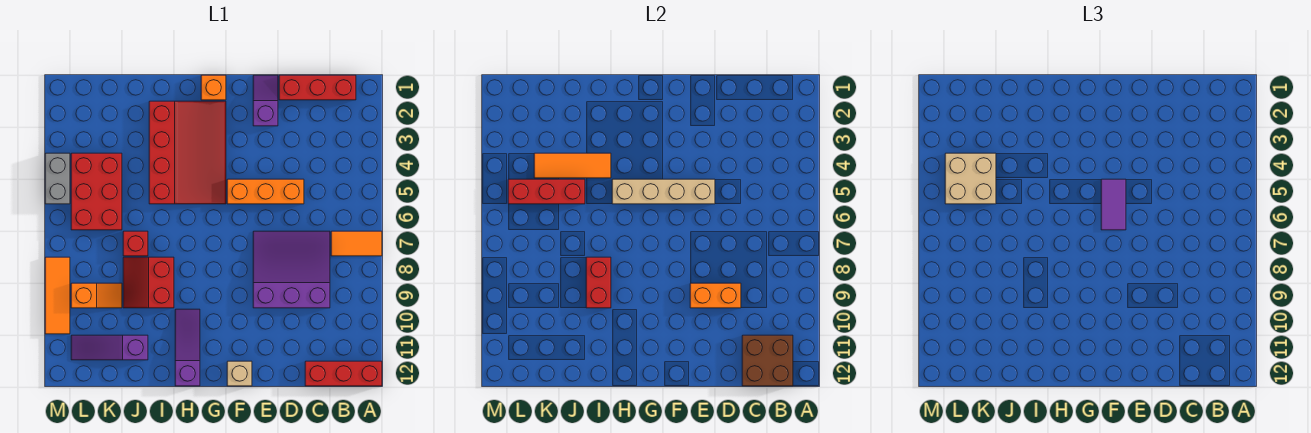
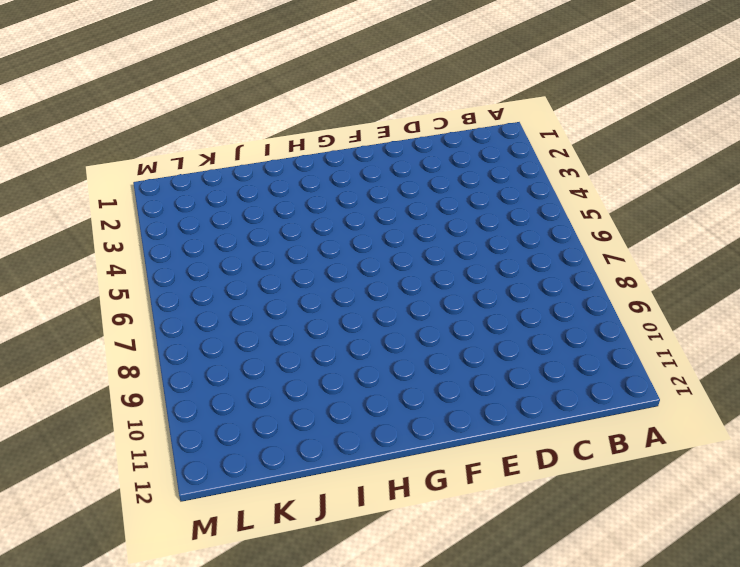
none -> orange 1x2 tile [331,231,382,256]
none -> red 1x3 brick [305,361,382,386]
none -> red 1x3 brick [279,75,356,100]

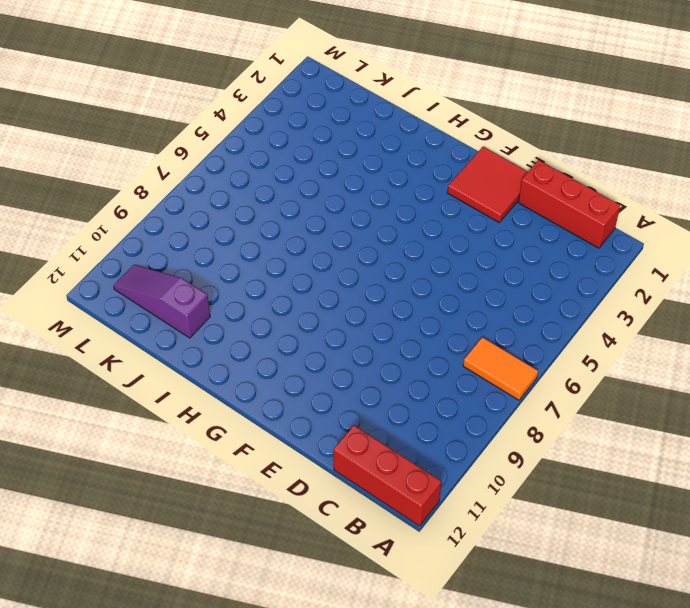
red 2x2 tile [447,147,528,222] -> purple 1x2 slope [253,75,278,126]
none -> purple 3x3 slope [253,231,330,308]
none -> orange 1x3 brick [227,179,304,204]
none -> tan 1x1 brick [227,361,252,386]

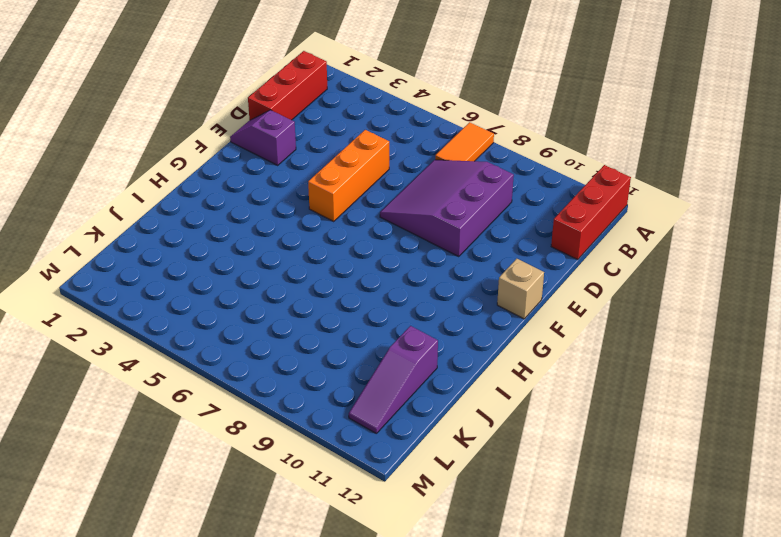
none -> orange 1x1 brick [201,75,226,100]
none -> red 3x4 slope [149,101,226,204]
none -> purple 1x3 slope [175,309,200,386]

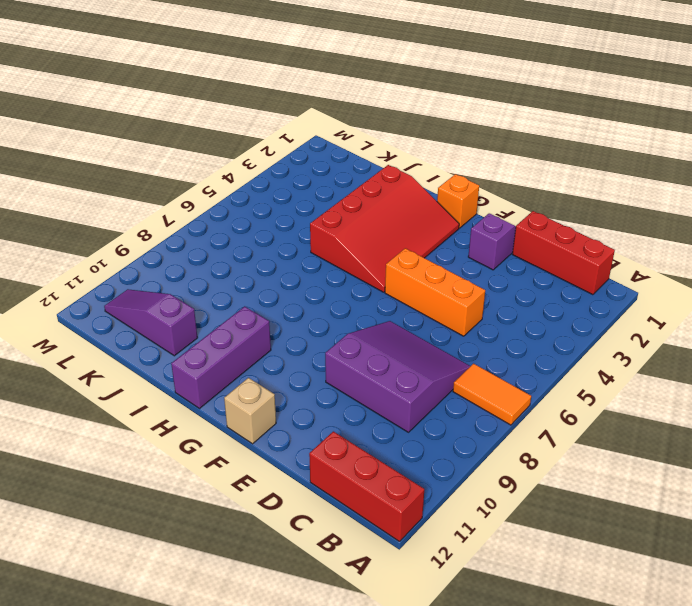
purple 1x3 brick [171,306,271,408] -> purple 1x3 slope [175,309,200,386]
none -> red 2x2 slope [123,257,174,308]
none -> red 1x1 brick [123,231,148,256]
none -> red 2x3 brick [71,153,122,230]

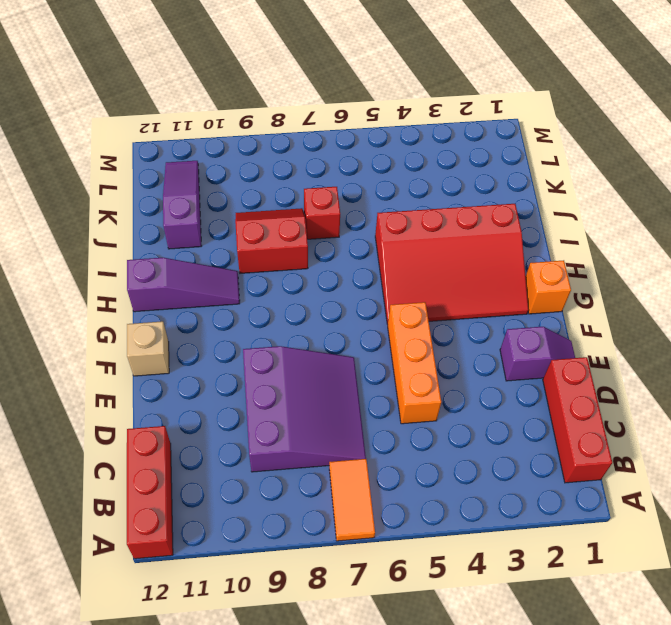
none -> red 2x3 brick [71,153,122,230]
none -> orange 1x2 slope [71,283,122,308]
none -> grey 1x2 brick [45,153,70,204]

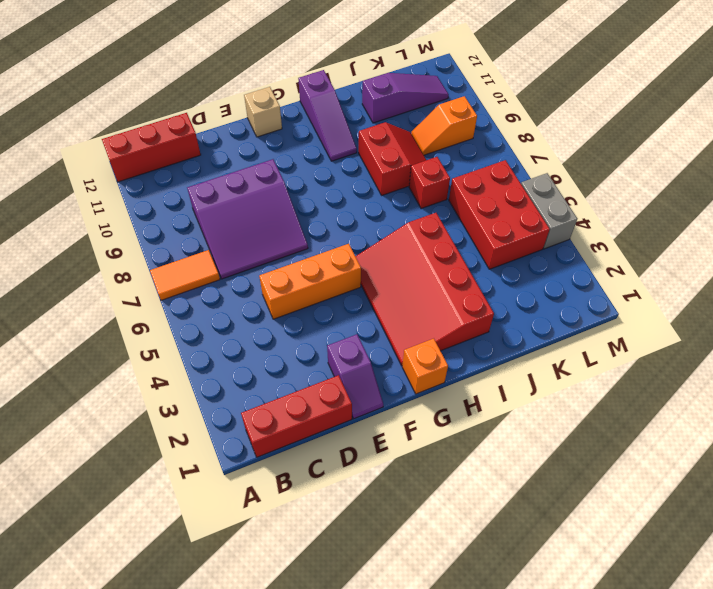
none -> orange 1x3 tile [45,257,70,334]
none -> brown 2x2 brick [742,335,793,386]
none -> orange 1x2 brick [690,283,741,308]

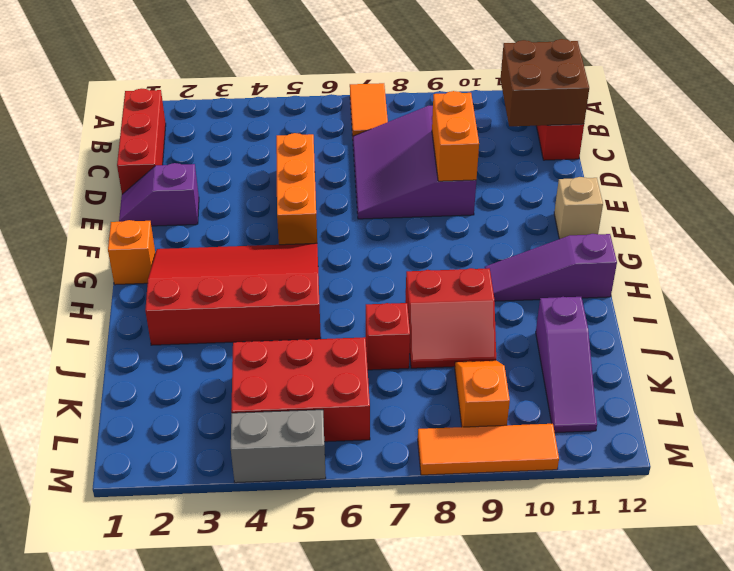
none -> tan 1x4 brick [612,179,715,204]
none -> orange 1x3 tile [534,153,611,178]
none -> red 1x2 brick [586,257,611,308]

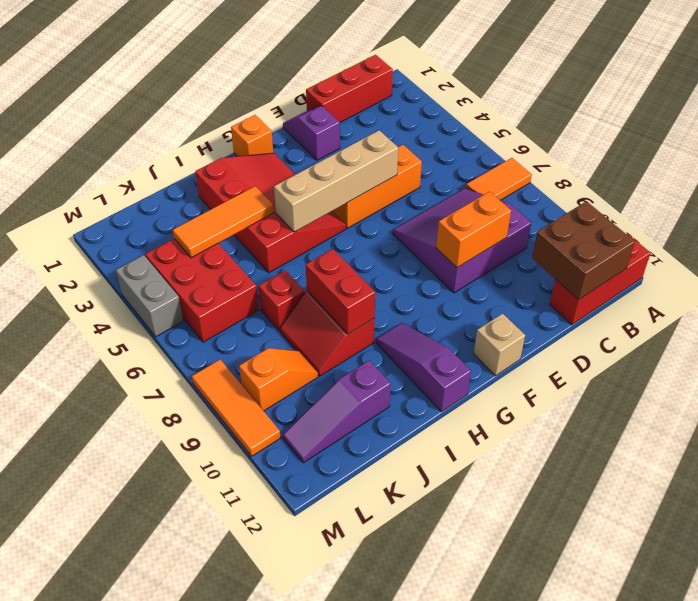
none -> red 1x3 brick [508,179,585,204]
none -> purple 1x2 tile [1101,179,1126,230]
none -> tan 2x2 brick [945,153,996,204]

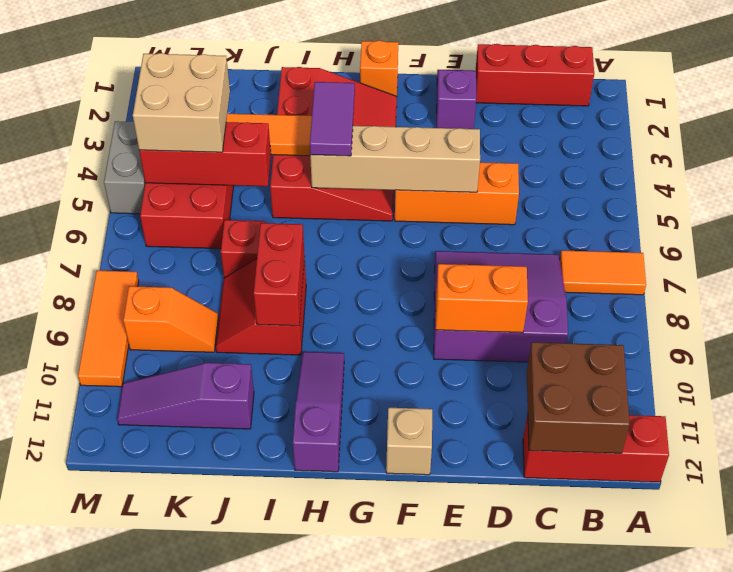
purple 1x2 tile [310,82,355,156] -> purple 1x2 tile moved to [1101,179,1126,230]

